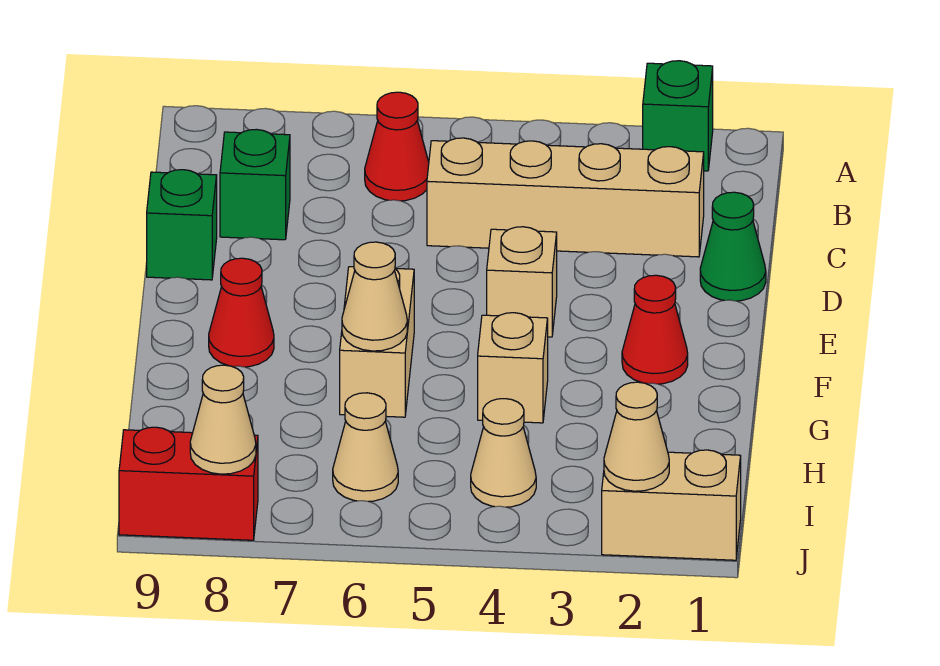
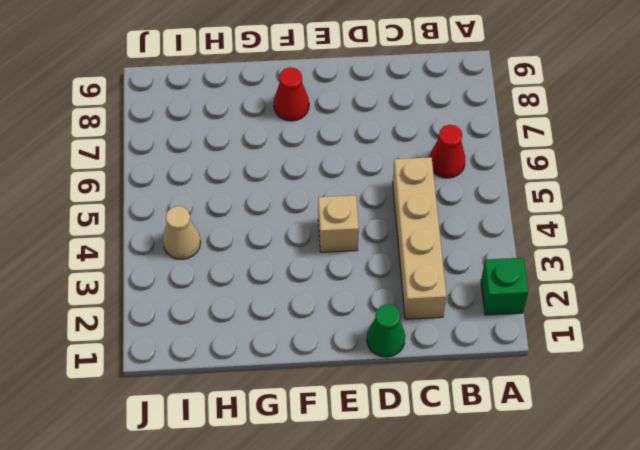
none -> green 1x1 brick [220,129,290,240]
none -> green 1x1 brick [147,170,217,280]
none -> red 1x1 cone [622,275,688,384]

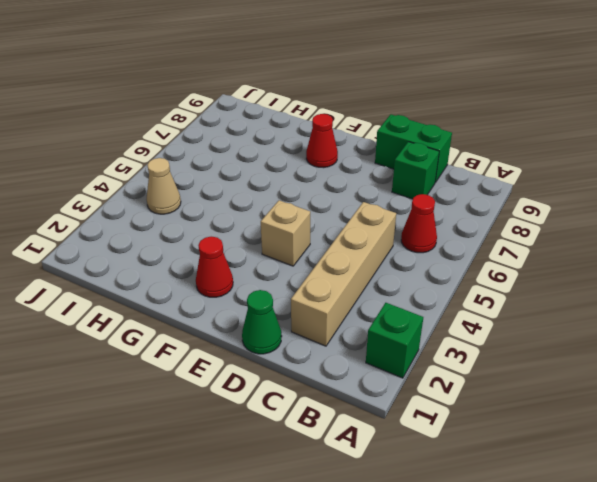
green 1x2 brick [375,114,452,183] -> green 1x1 brick [147,170,217,280]
none -> tan 1x2 brick [340,267,414,417]
none -> tan 1x1 brick [478,313,548,423]
none -> tan 1x1 cone [333,393,398,501]

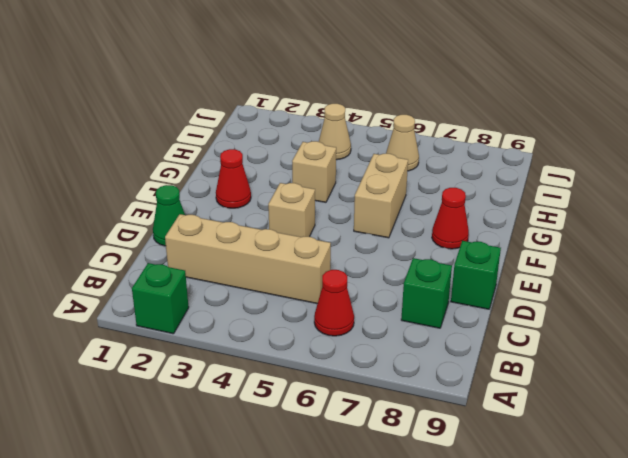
none -> tan 1x2 brick [602,450,741,560]
none -> red 1x2 brick [119,427,258,540]
none -> tan 1x1 cone [342,242,407,351]

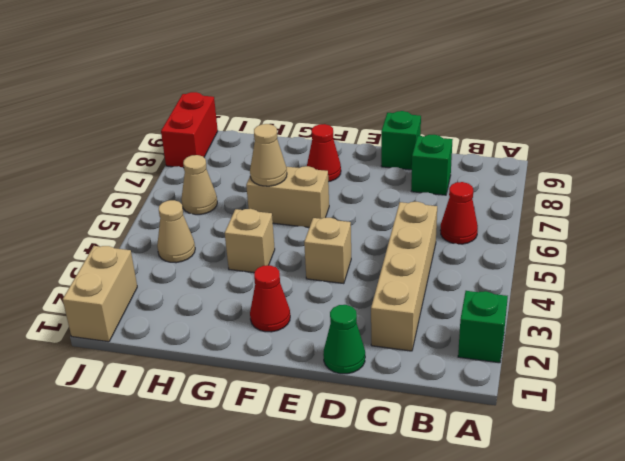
none -> tan 1x1 cone [604,382,669,491]
none -> tan 1x1 cone [190,365,256,474]

